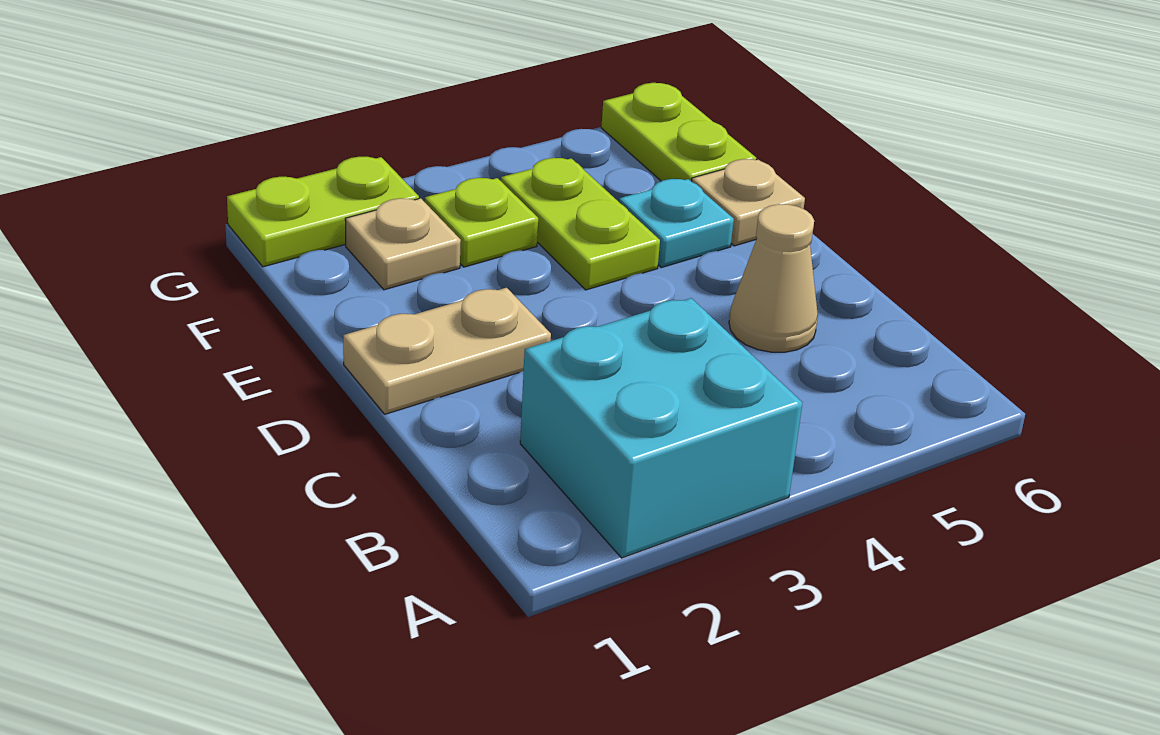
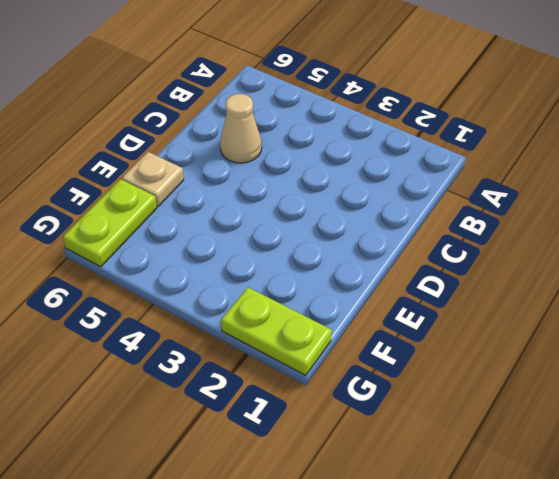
none -> cyan 2x2 brick [520,298,802,558]
none -> tan 1x2 plate [343,288,551,414]

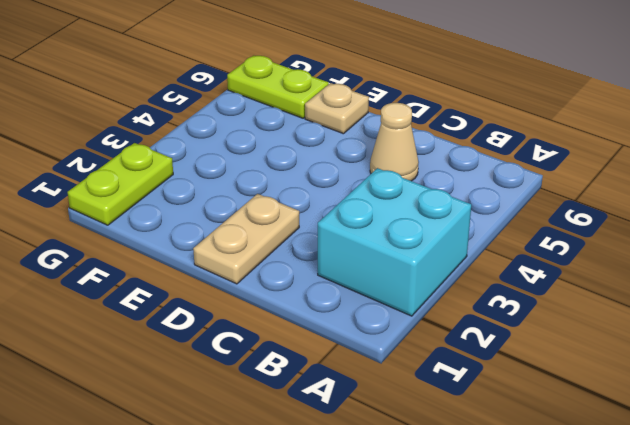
none -> lime 1x2 plate [501,158,660,290]
none -> cyan 1x1 plate [619,179,734,268]

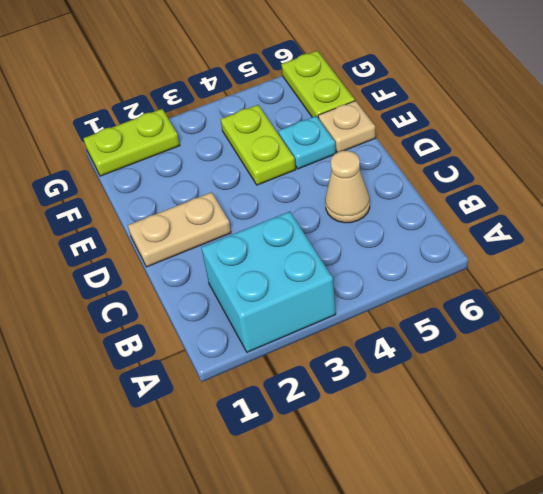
none -> tan 1x1 plate [345,198,461,290]
none -> lime 1x1 plate [425,178,538,267]

